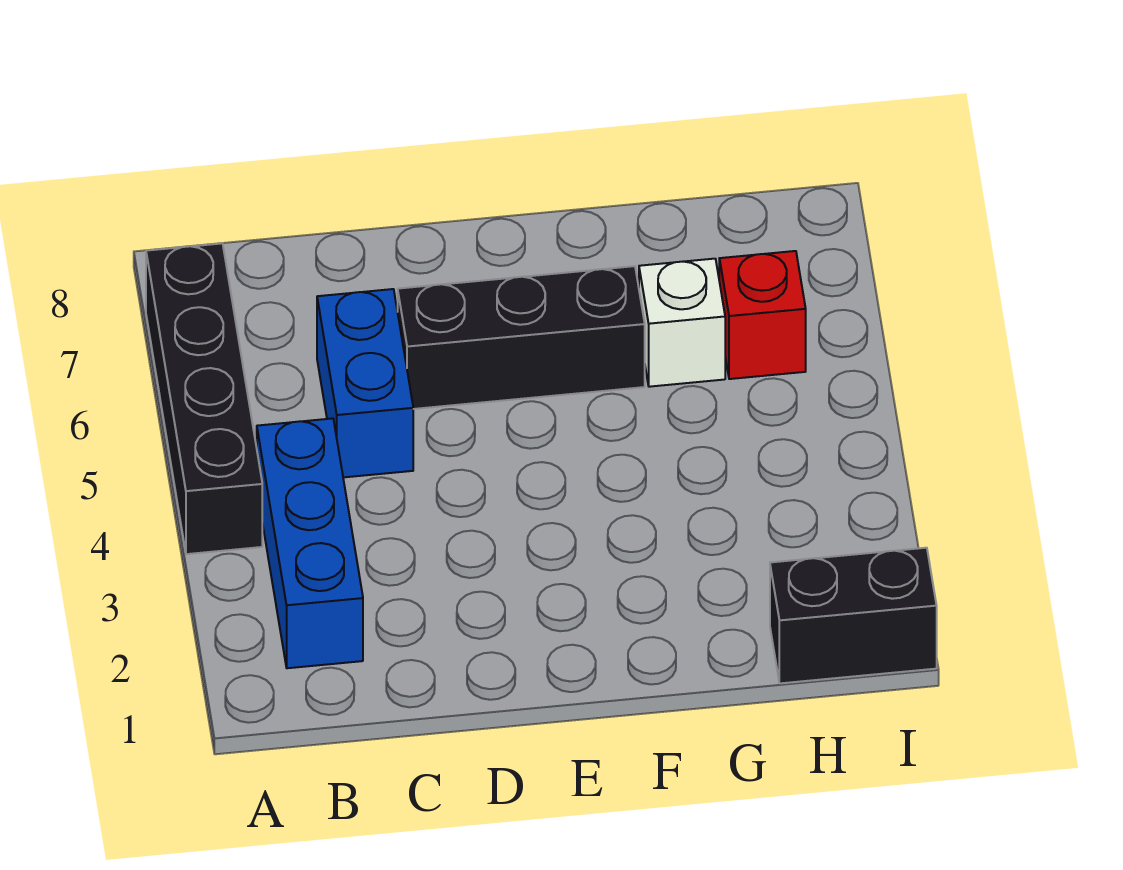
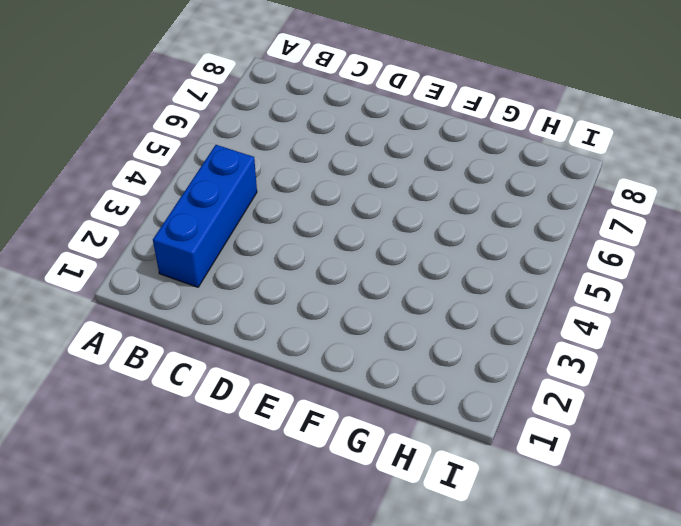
none -> black 1x4 brick [146,243,262,554]
none -> blue 1x2 brick [317,289,413,477]

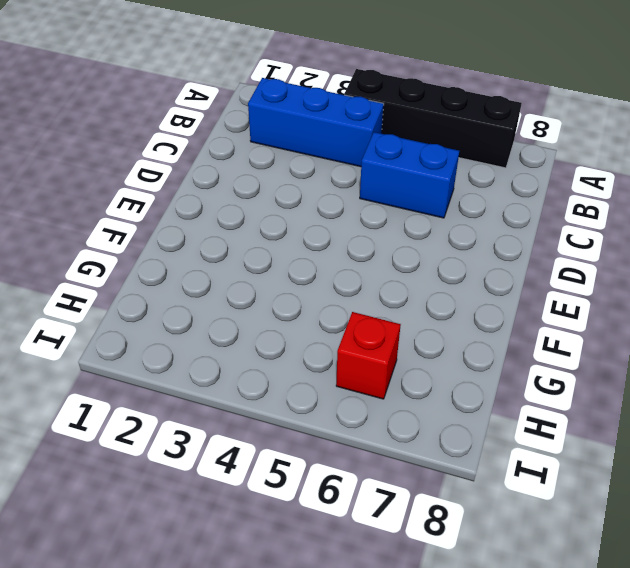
none -> black 1x3 brick [398,266,645,409]
none -> white 1x1 brick [639,259,725,387]

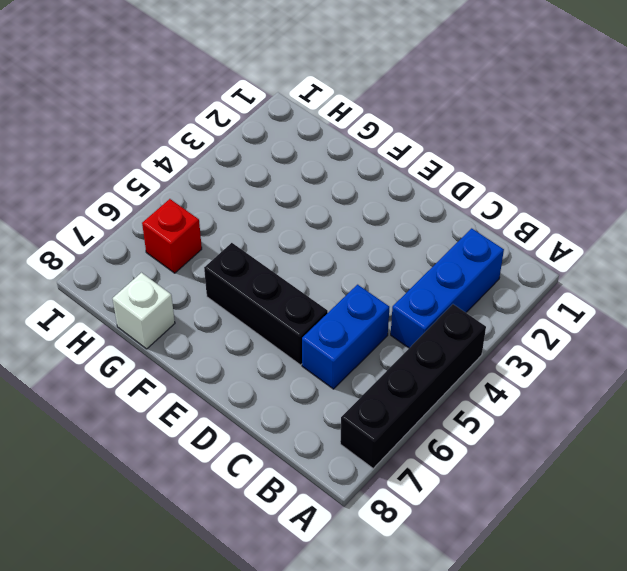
white 1x1 brick [113,273,175,349] -> white 1x1 brick moved to [639,259,725,387]
none -> black 1x2 brick [770,548,937,683]

